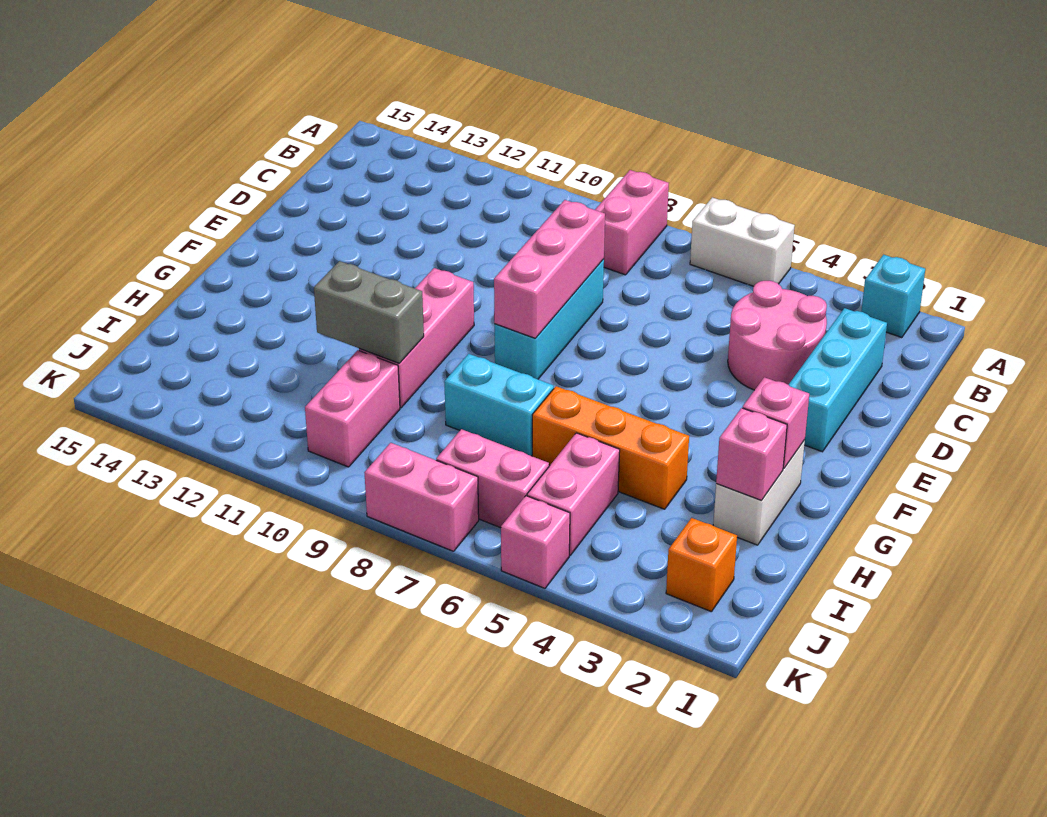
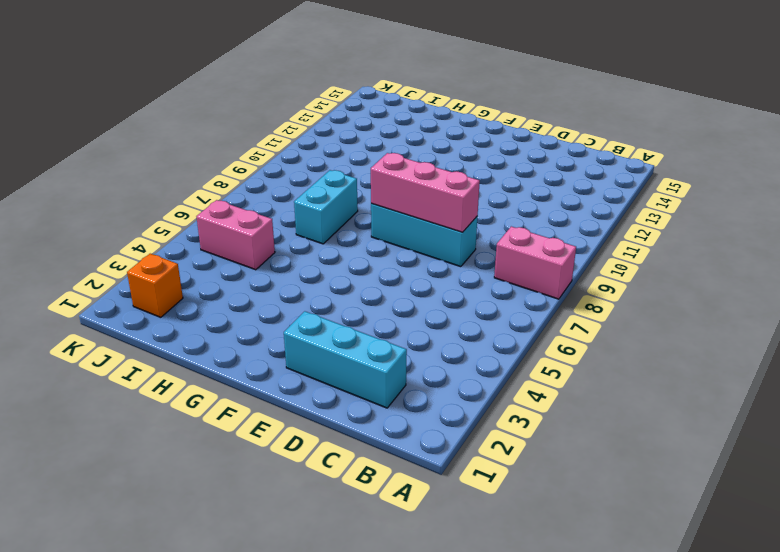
none -> cyan 1x1 brick [861,255,925,338]
none -> white 1x2 brick [690,197,795,286]
none -> pink 2x2 round brick [728,281,827,390]

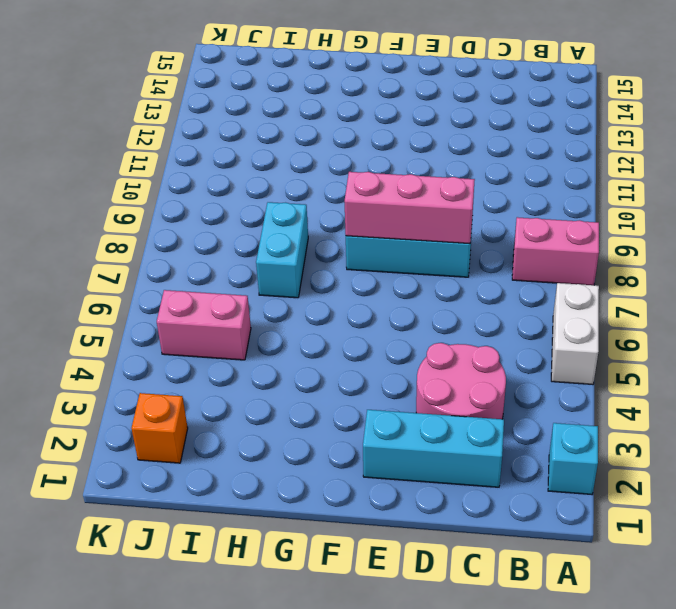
none -> pink 1x3 brick [359,268,474,408]
none -> white 1x2 brick [713,440,805,545]
none -> orange 1x3 brick [532,386,689,509]

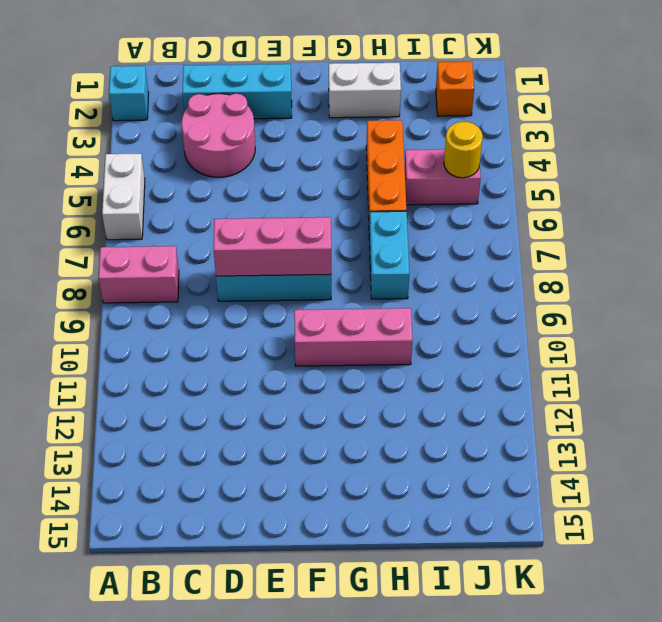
yellow 1x1 round brick [444,121,483,178] -> none
none -> pink 1x2 brick [305,350,400,467]
none -> pink 1x2 brick [436,429,549,528]
none -> pink 1x1 brick [501,496,570,588]

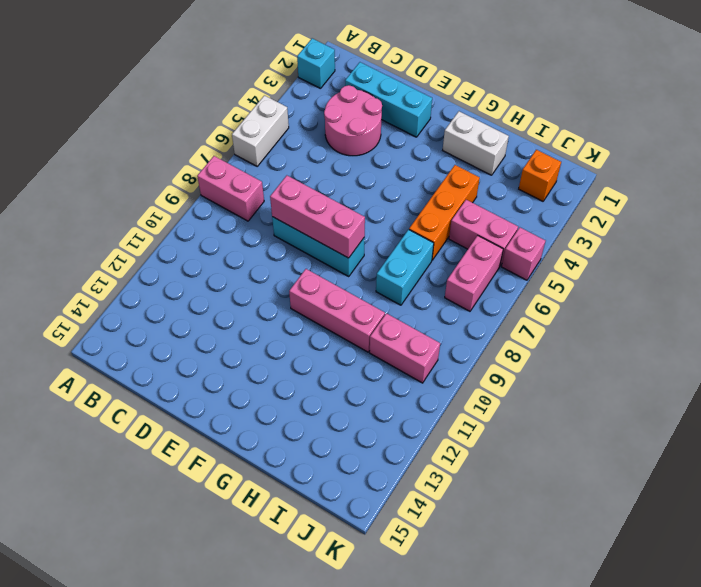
none -> pink 1x2 brick [364,443,479,551]
none -> pink 1x1 brick [743,377,809,468]
none -> pink 1x1 brick [716,408,787,500]

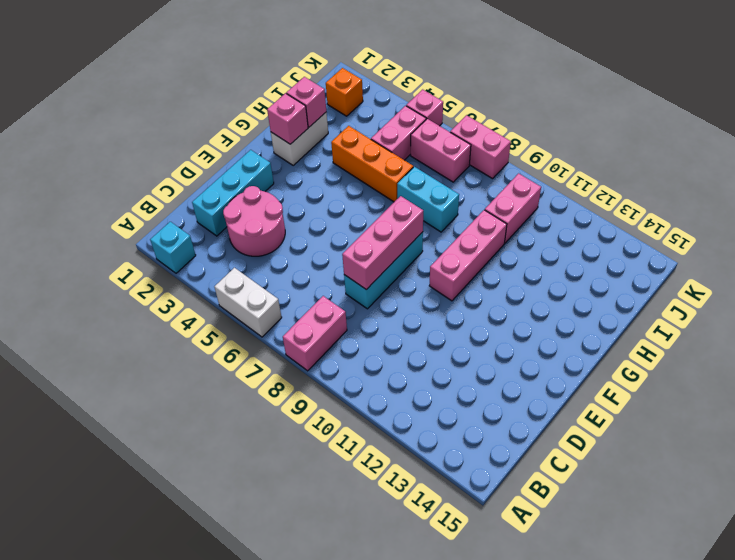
none -> grey 1x2 brick [314,261,424,363]

